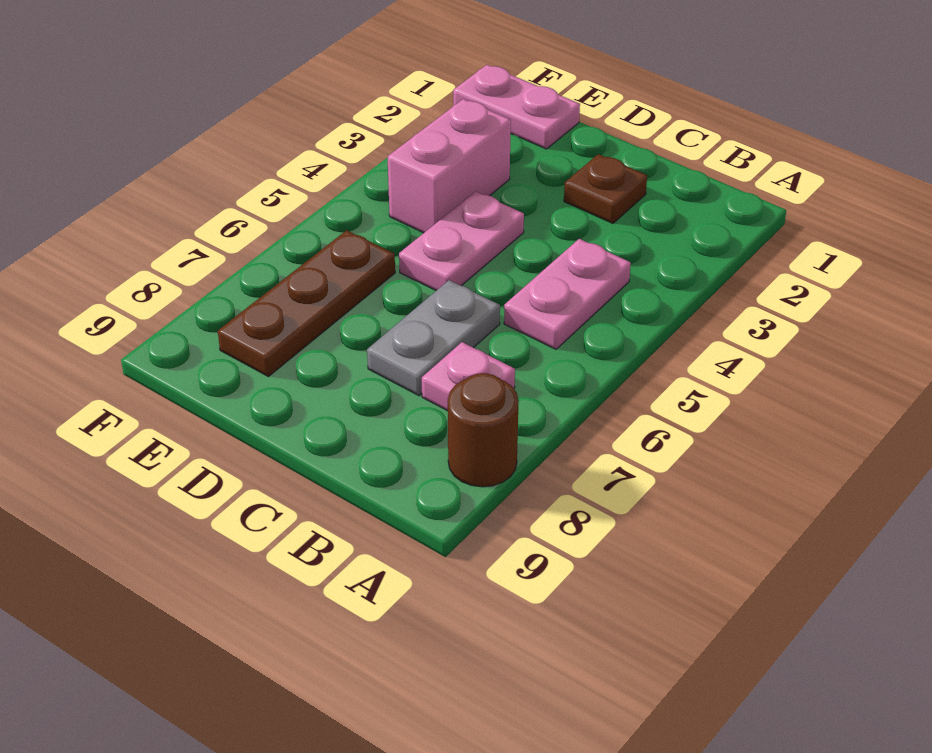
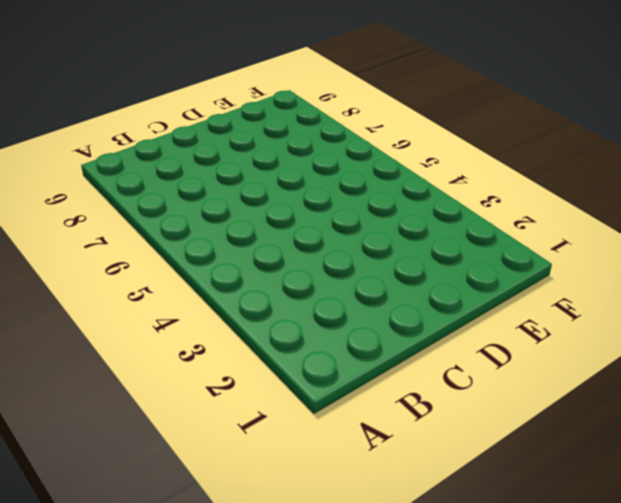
none -> brown 1x1 round brick [448,373,519,487]
none -> pink 1x2 plate [504,239,631,349]

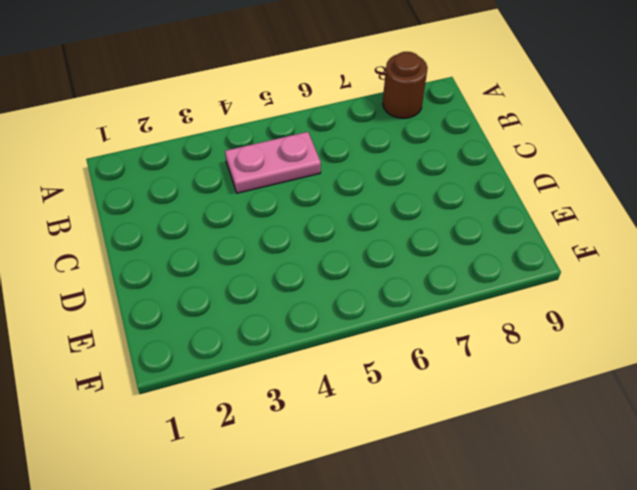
none -> pink 1x1 plate [422,342,515,411]
none -> brown 1x1 plate [564,154,647,223]

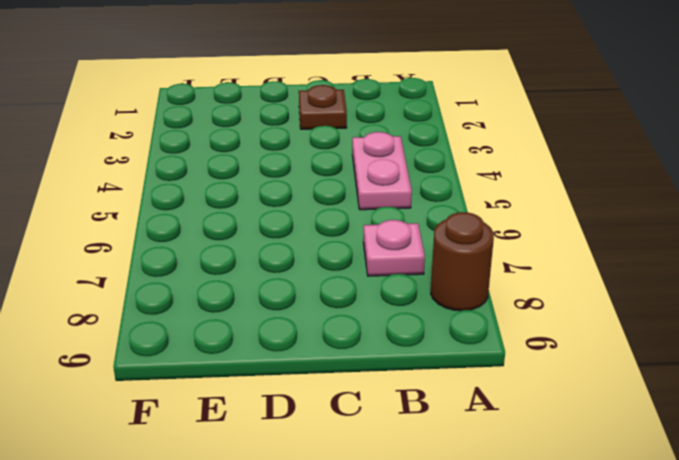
none -> grey 1x2 plate [367,280,500,396]
none -> pink 1x2 plate [399,191,524,291]

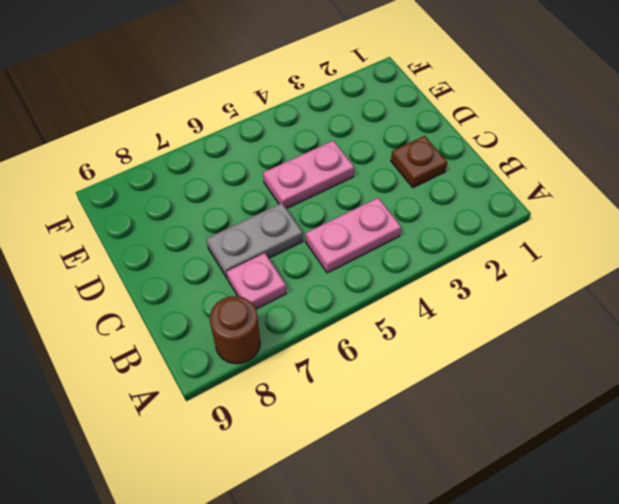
none -> pink 1x2 plate [453,65,580,149]
none -> pink 1x2 brick [387,99,511,233]

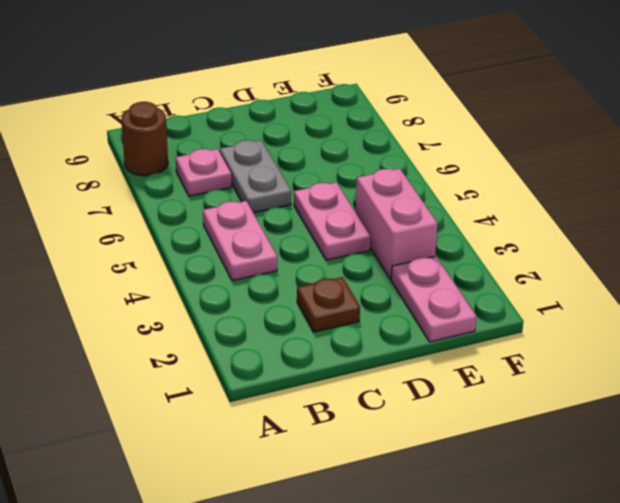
pink 1x2 plate [391,256,476,342] -> pink 1x2 plate turned to [453,65,580,149]
none -> brown 1x3 plate [218,230,395,377]

